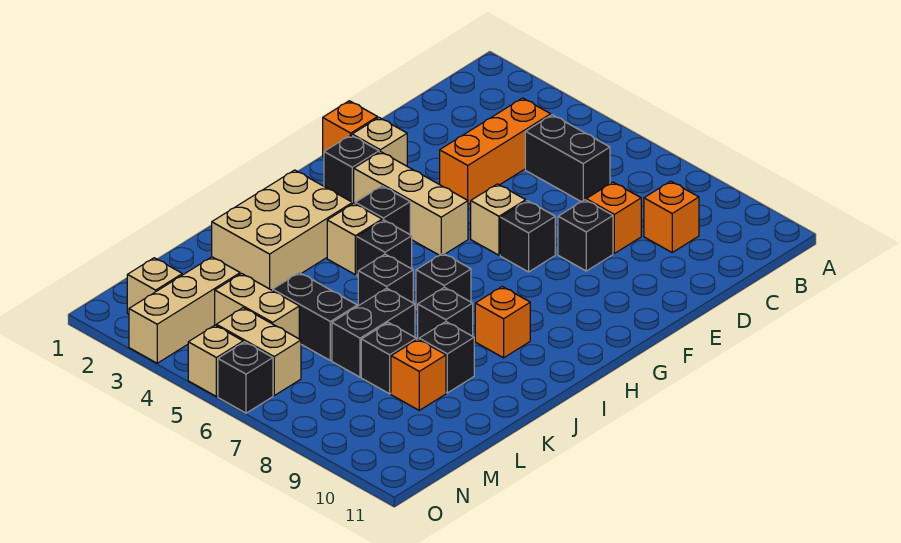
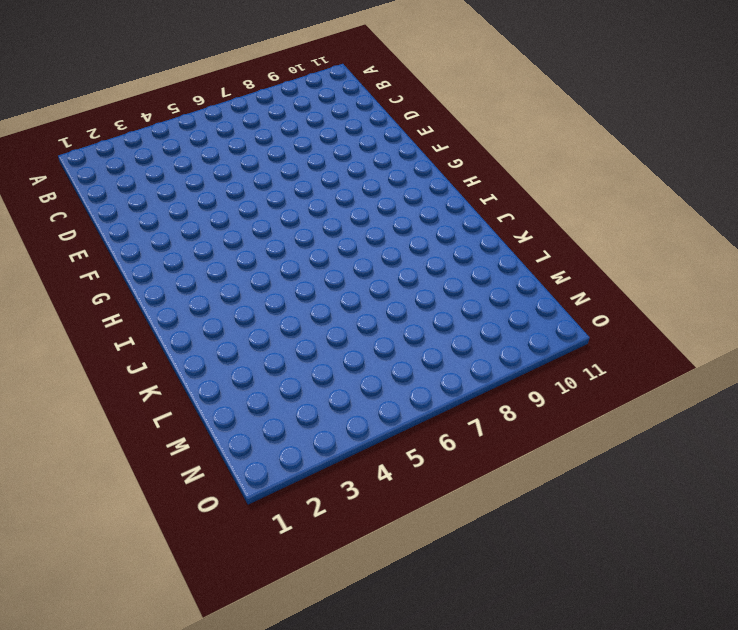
none -> orange 1x3 brick [440,98,551,204]
none -> black 1x2 brick [525,115,610,202]
none -> orange 1x1 brick [644,181,699,252]
none -> orange 1x1 brick [586,182,641,253]

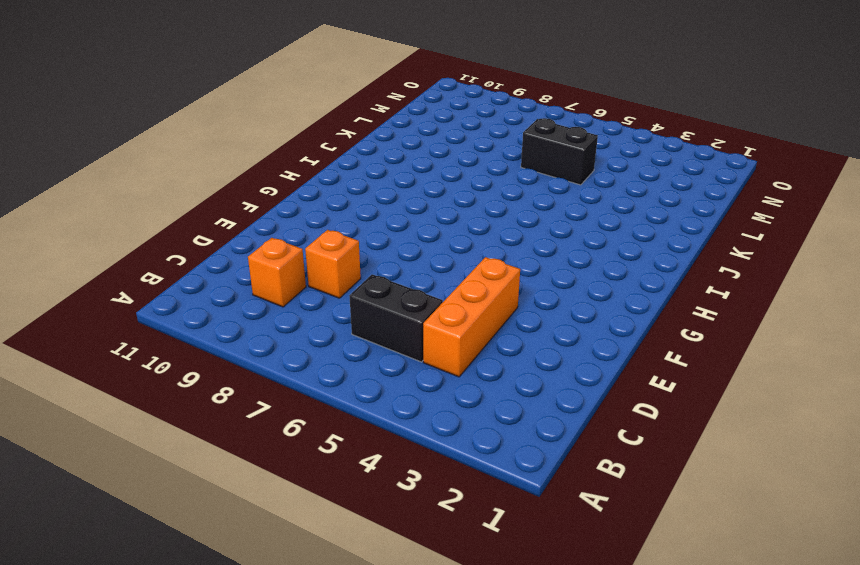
none -> black 1x1 brick [558,200,613,271]
none -> orange 1x1 brick [323,101,378,157]
none -> tan 1x1 brick [352,118,407,166]
none -> tan 1x1 brick [471,184,526,255]

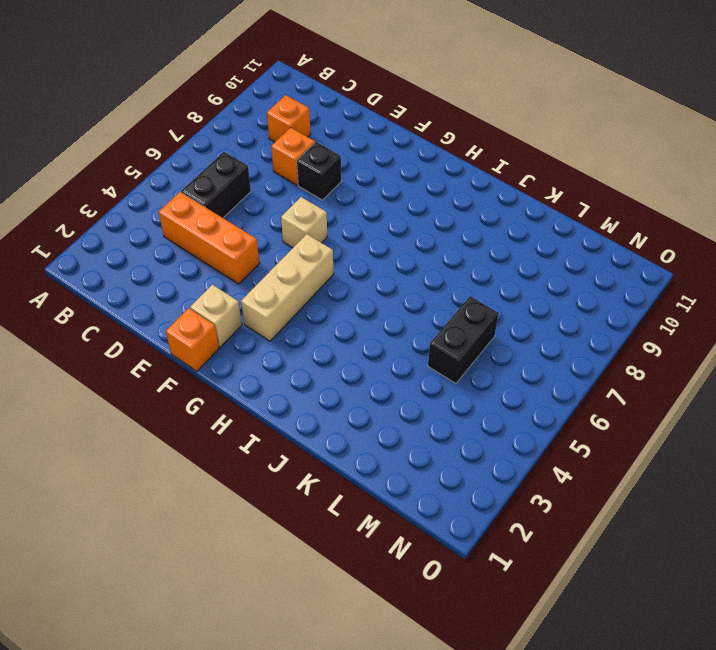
none -> black 1x1 brick [500,201,555,272]
none -> black 1x1 brick [324,135,379,204]
none -> black 1x1 brick [355,186,410,234]
none -> tan 2x3 brick [212,170,353,291]

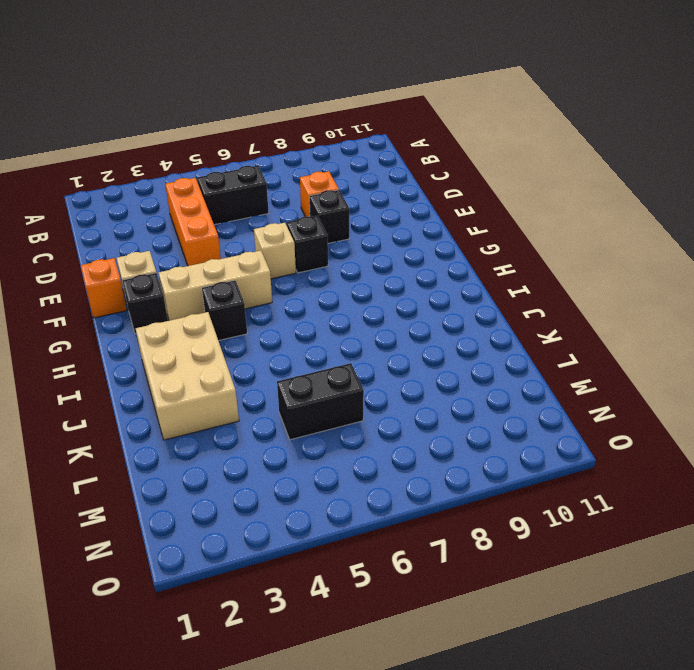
none -> orange 1x1 brick [644,181,699,252]
none -> tan 1x1 brick [327,204,382,275]
none -> black 1x1 brick [357,220,412,276]
none -> black 1x1 brick [416,253,471,310]

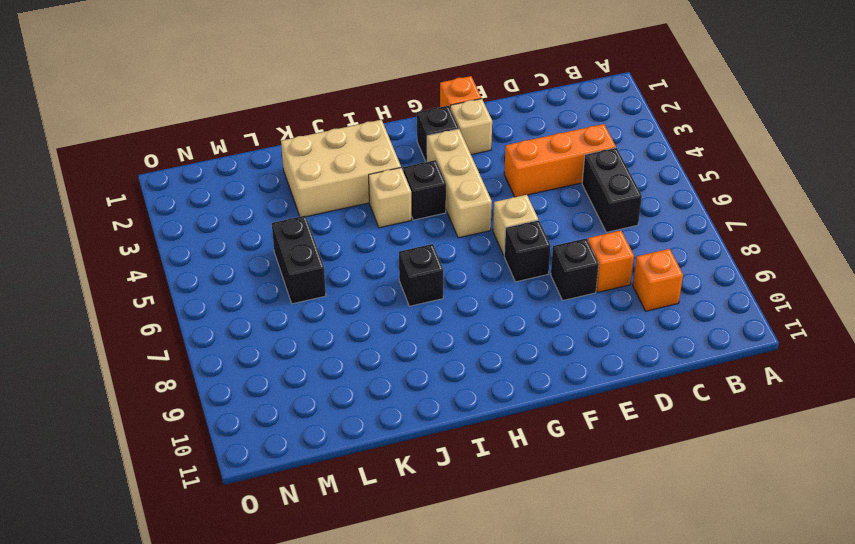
none -> black 1x1 brick [357,220,412,276]
none -> orange 1x1 brick [475,287,530,358]
none -> black 1x1 brick [358,254,413,306]
none -> black 1x1 brick [418,287,473,339]

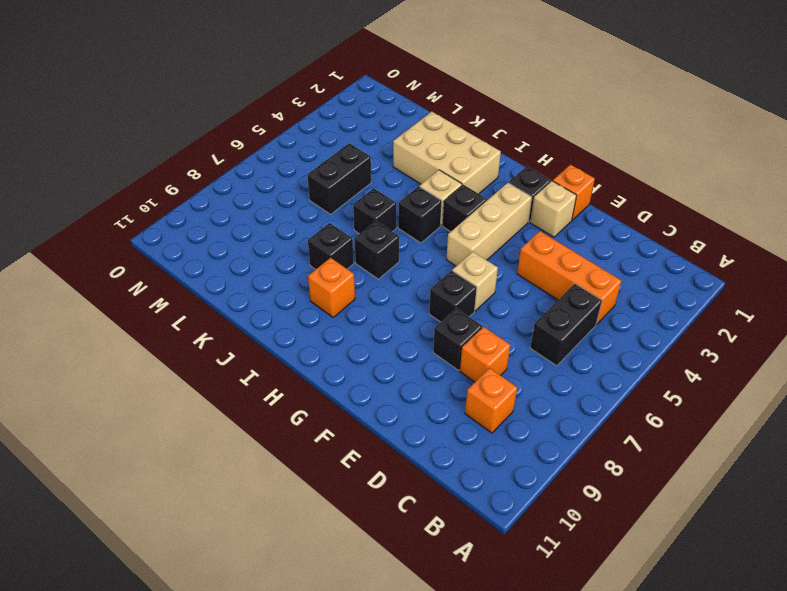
none -> black 1x2 brick [332,288,415,377]
none -> black 1x1 brick [419,322,474,393]
none -> black 1x1 brick [361,323,416,394]
none -> orange 1x1 brick [391,339,446,410]

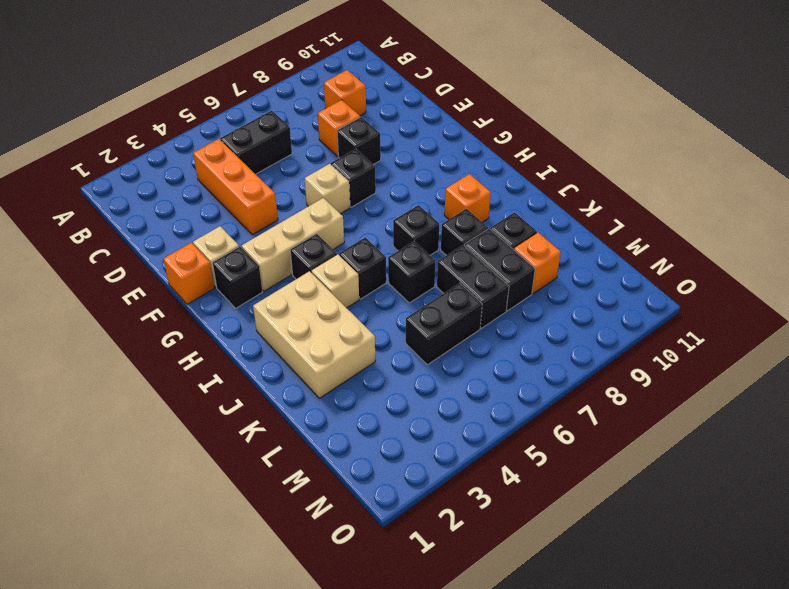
black 1x2 brick [464,229,535,311] -> black 1x1 brick [361,323,416,394]
none -> tan 1x3 brick [129,257,240,363]
none -> tan 1x2 brick [215,274,299,339]
none -> tan 1x1 brick [127,258,182,314]
none -> tan 1x2 brick [216,308,301,395]

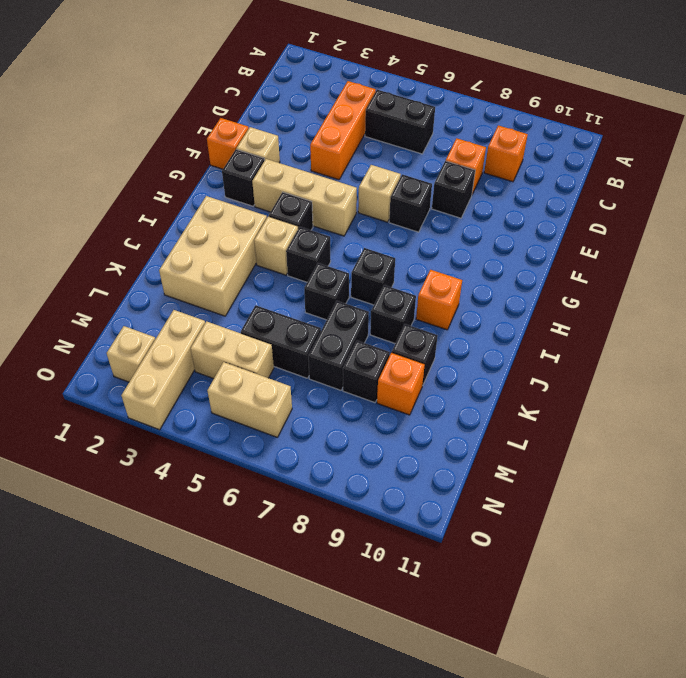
none -> tan 1x1 brick [188,325,243,397]
none -> black 1x1 brick [218,342,273,413]

